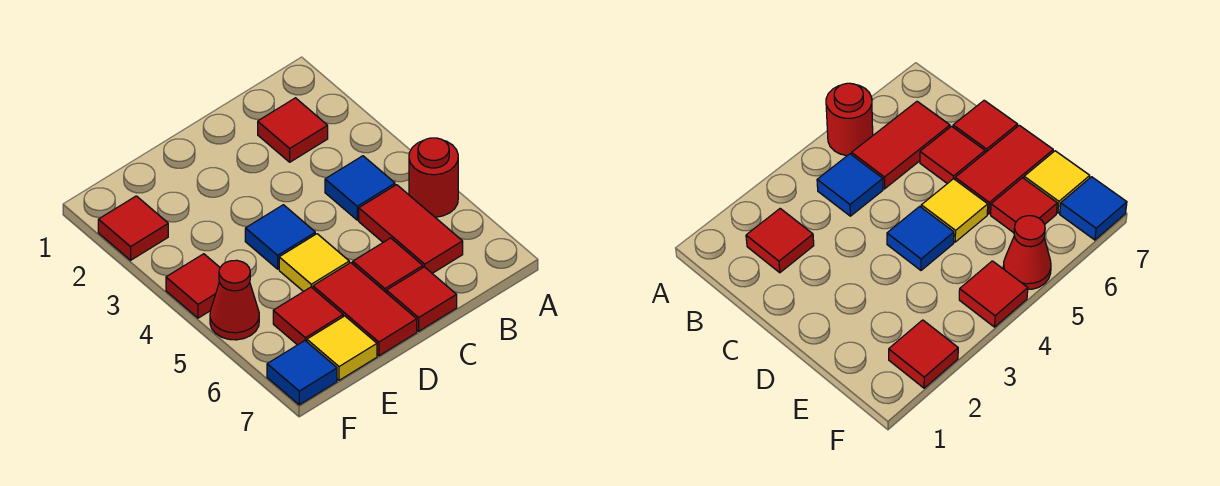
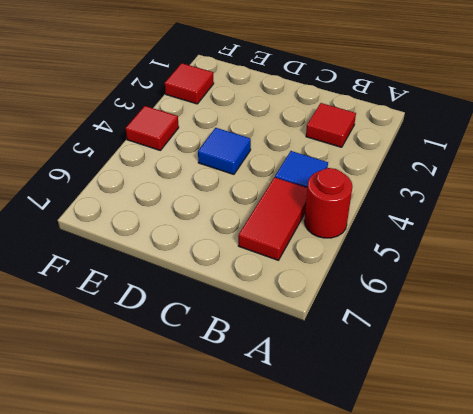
none -> red 1x1 tile [353,238,423,293]
none -> red 1x1 tile [387,267,457,331]
none -> yellow 1x1 tile [279,234,349,292]

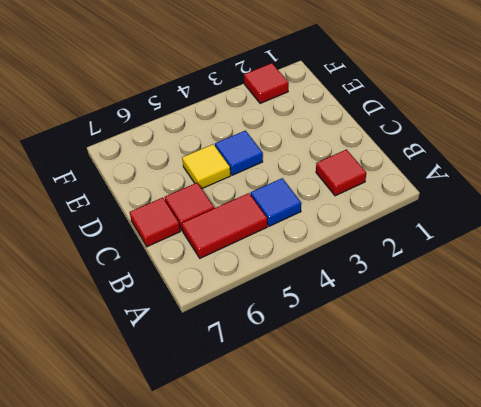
none -> red 1x1 round brick [409,138,458,217]
none -> red 1x2 tile [313,263,417,356]
none -> red 1x1 tile [273,287,343,345]

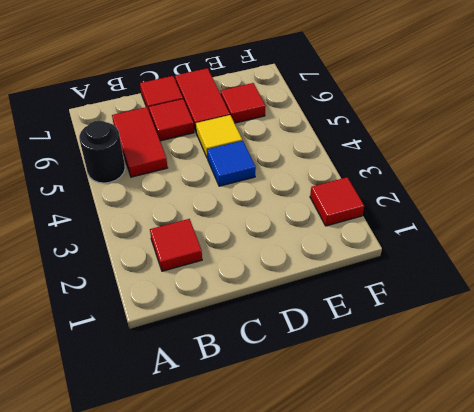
black 1x1 round brick [79,121,125,183] -> red 1x1 round brick [409,138,458,217]
none -> blue 1x1 tile [325,156,395,220]
none -> yellow 1x1 tile [307,316,377,380]
none -> red 1x1 tile [166,254,220,318]

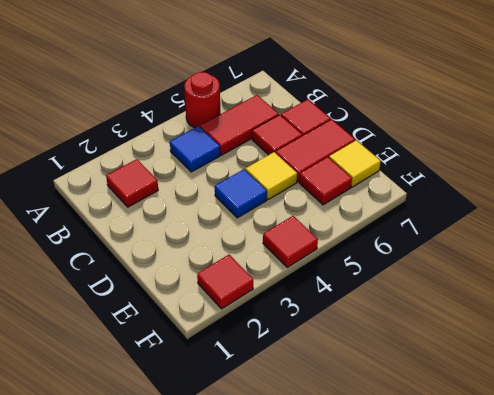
none -> red 1x1 cone [210,260,259,340]
none -> blue 1x1 tile [267,341,337,405]

